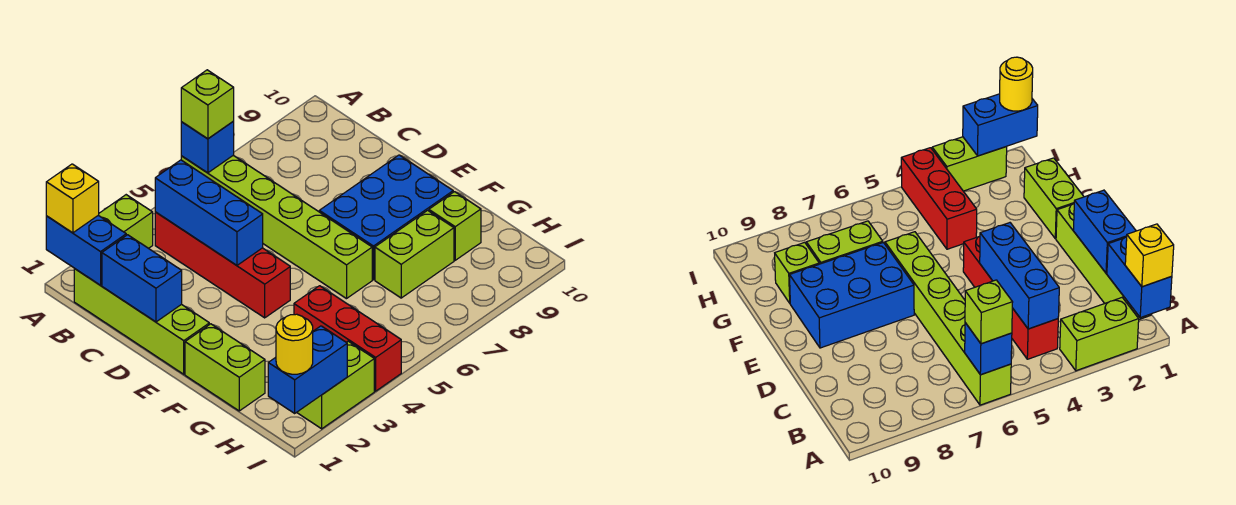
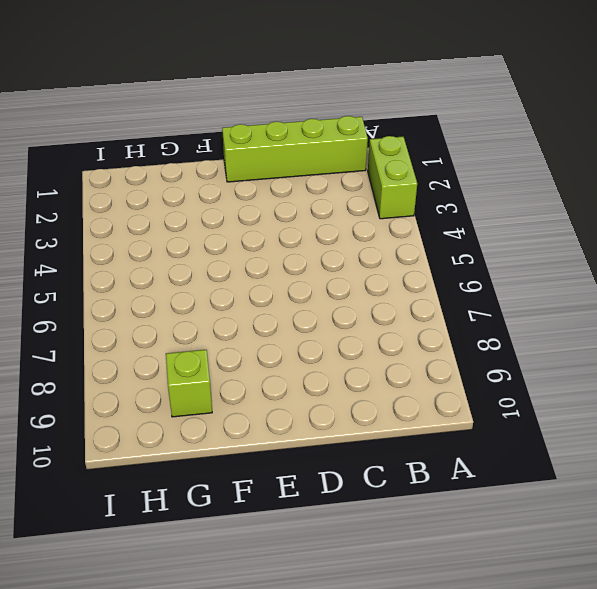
none -> lime 1x6 brick [181,155,372,299]
none -> red 1x4 brick [155,212,290,318]
none -> blue 2x3 brick [319,155,453,280]

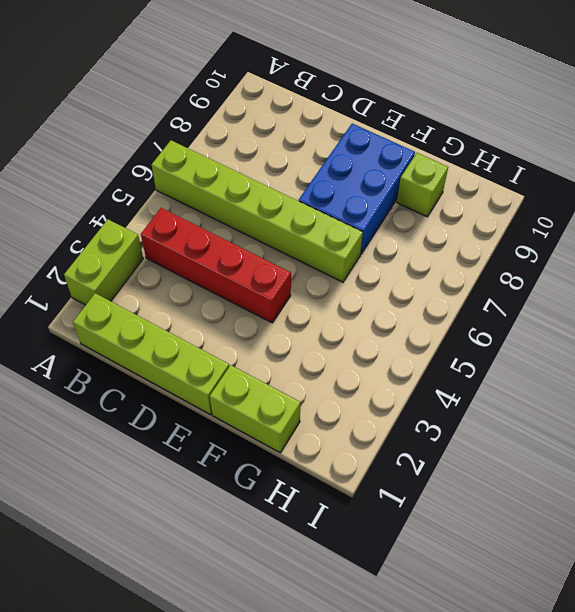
none -> red 1x3 brick [294,286,401,391]
none -> lime 1x2 brick [375,210,454,298]
none -> lime 1x2 brick [297,341,374,429]

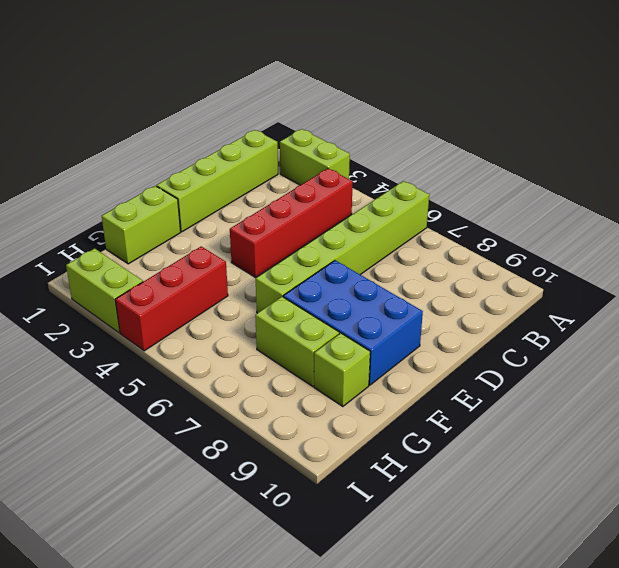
none -> blue 1x2 brick [46,215,126,285]
none -> blue 1x1 brick [181,122,234,173]
none -> blue 1x3 brick [155,160,263,265]

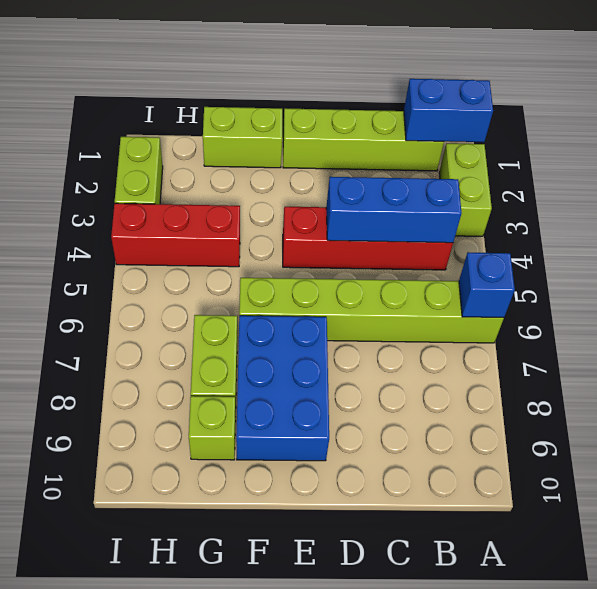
none -> blue 1x2 brick [102,235,182,322]
none -> blue 1x2 brick [268,326,347,413]
none -> yellow 1x1 brick [46,164,99,233]

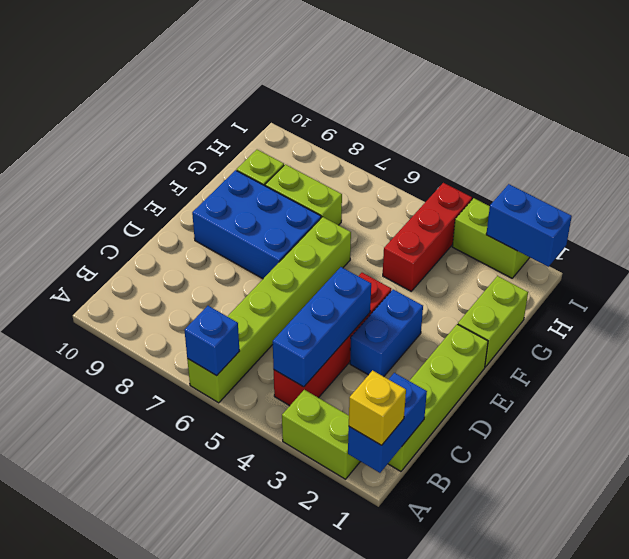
blue 1x2 brick [350,289,423,377] -> blue 1x2 brick moved to [102,235,182,322]
none -> lime 1x1 brick [181,70,234,139]
none -> yellow 1x1 round brick [276,314,313,374]

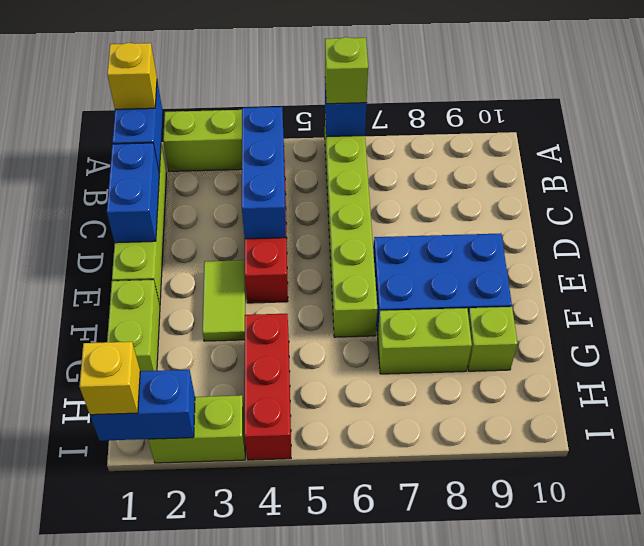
lime 1x2 tile [203,260,245,341] -> none
yellow 1x1 brick [79,342,140,415] -> yellow 1x1 round brick [276,314,313,374]

